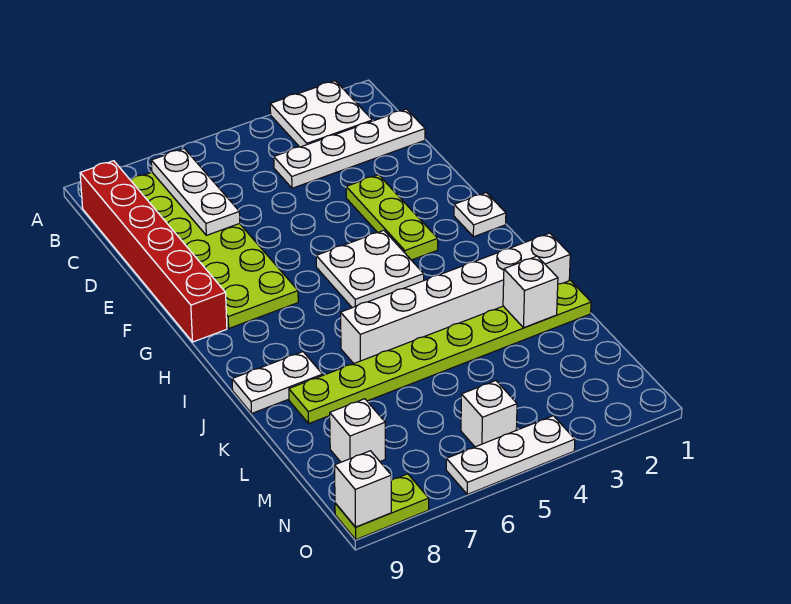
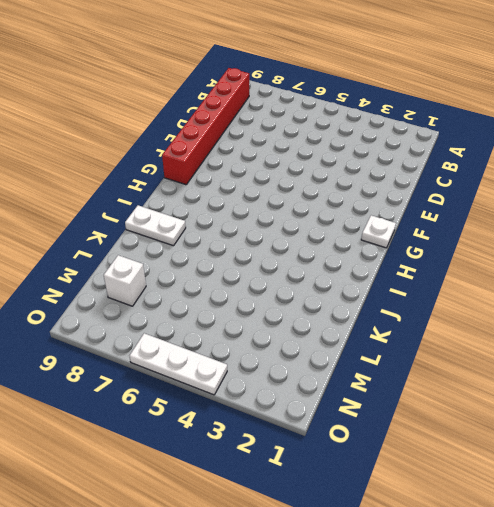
none -> white 2x2 plate [270,81,372,147]
none -> lime 2x6 plate [131,172,298,328]
none -> white 1x4 plate [274,109,425,188]

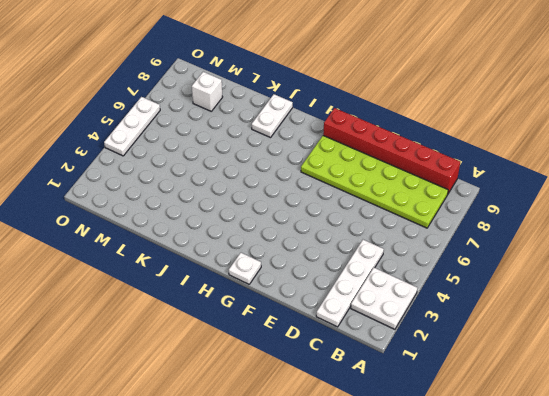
none -> lime 1x3 plate [346,175,438,260]
none -> white 2x2 plate [316,230,424,308]
none -> white 1x6 brick [341,233,570,364]

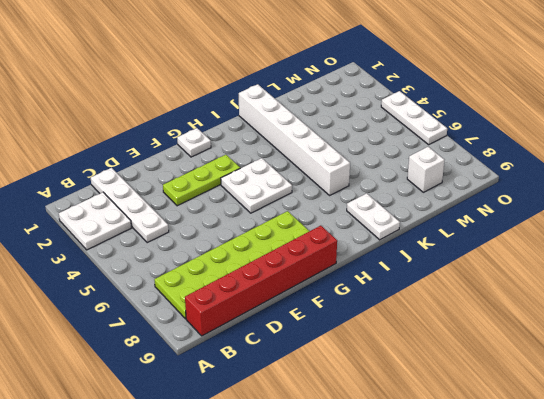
none -> lime 1x8 plate [289,280,591,423]
none -> white 1x1 brick [461,381,517,447]
none -> lime 1x2 plate [335,474,429,539]

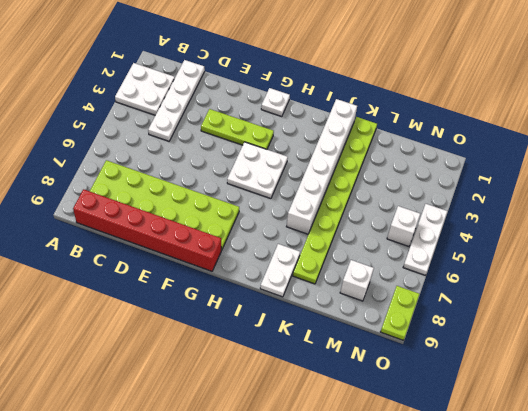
none -> white 1x3 plate [151,149,240,235]
none -> white 1x1 brick [503,256,558,328]
none -> white 1x1 brick [335,451,391,527]

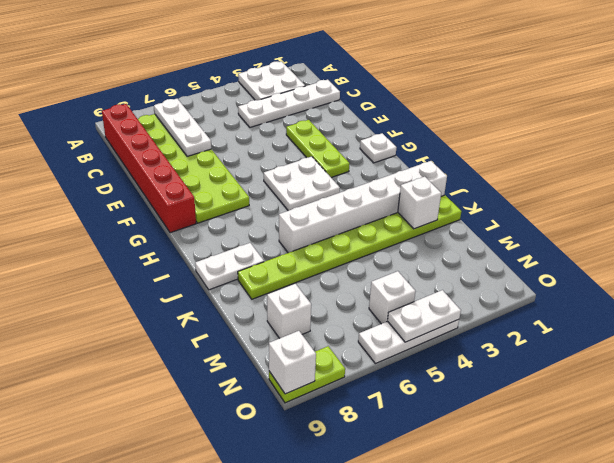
white 1x2 plate [388,290,461,342] -> none

